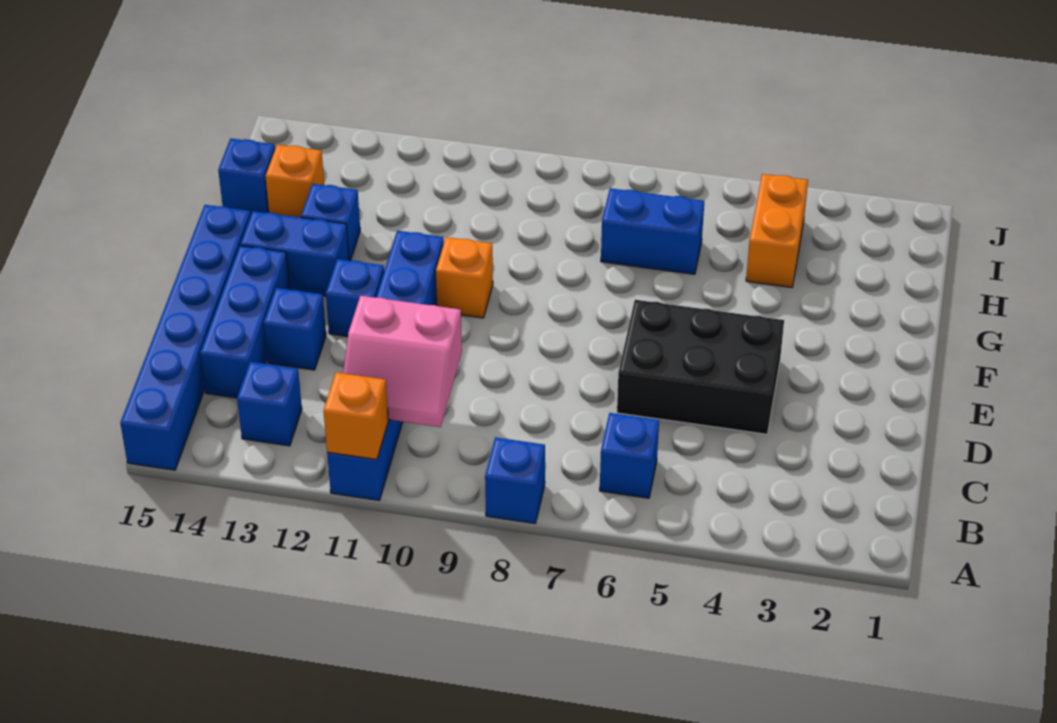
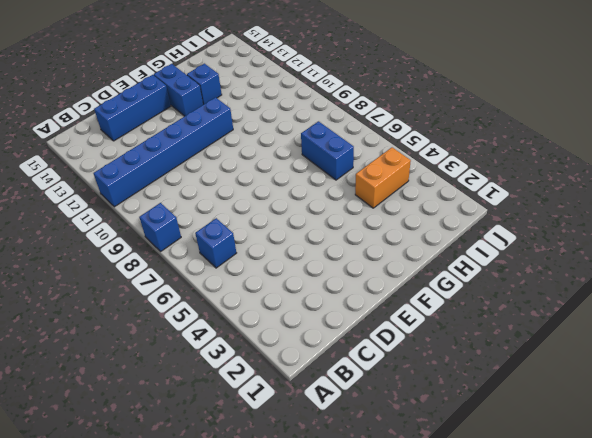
none -> blue 1x6 brick [120,205,251,470]
none -> blue 1x1 brick [237,362,302,446]
none -> black 2x3 brick [617,300,784,434]

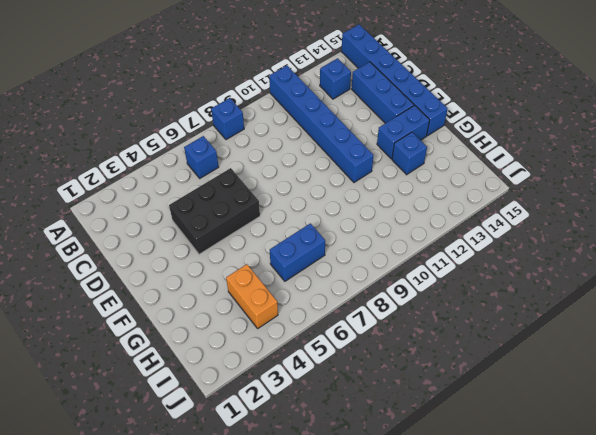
none -> blue 1x1 brick [264,288,326,370]
none -> blue 1x1 brick [326,259,384,337]
none -> orange 1x1 brick [436,237,493,318]

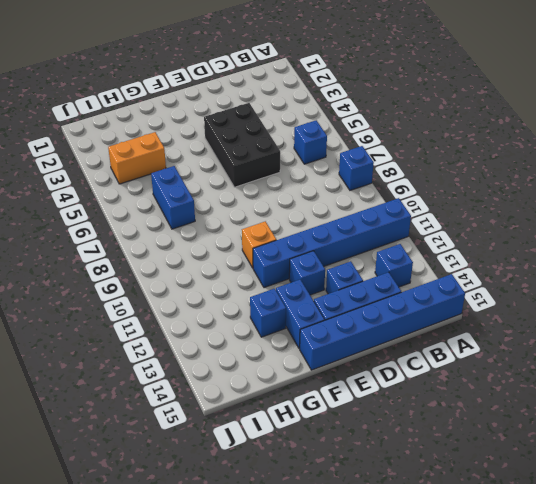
none -> orange 1x1 brick [266,145,324,218]
none -> blue 1x1 brick [218,138,275,214]
none -> orange 1x1 brick [324,372,388,460]

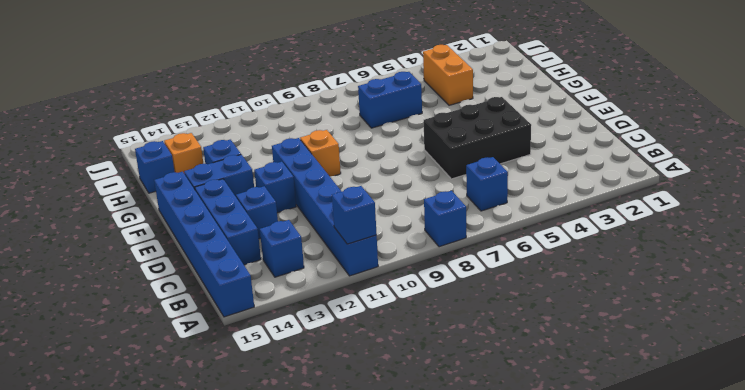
blue 1x1 brick [332,186,377,244] -> orange 1x1 brick [324,372,388,460]
none -> pink 2x2 slope [343,296,462,427]

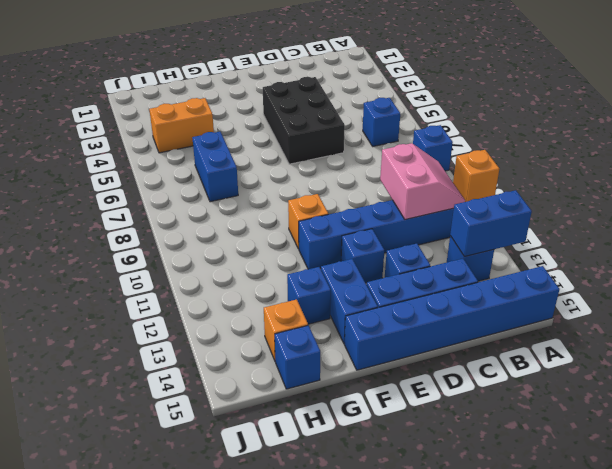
blue 1x2 brick [450,190,532,257] -> none

